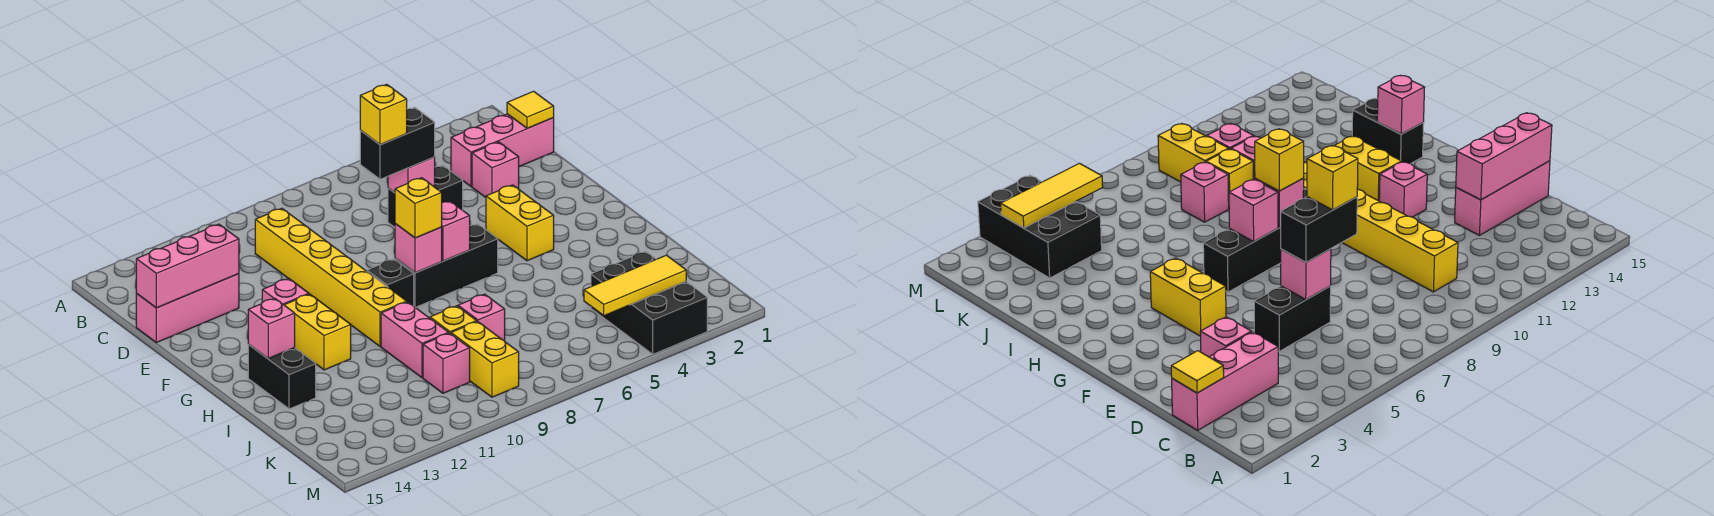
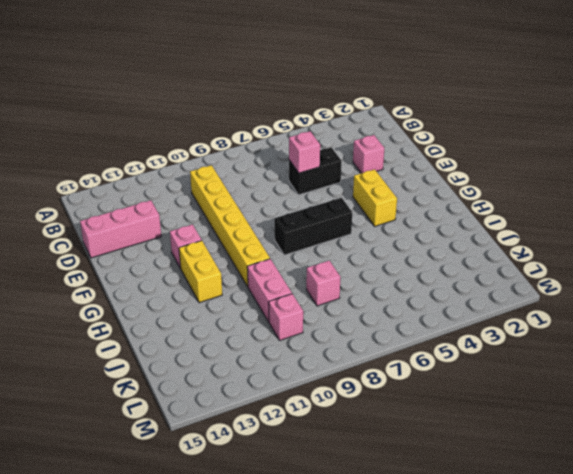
none -> pink 1x3 brick [451,114,554,187]
none -> black 1x1 brick [367,259,414,306]
none -> black 1x2 brick [248,344,316,409]

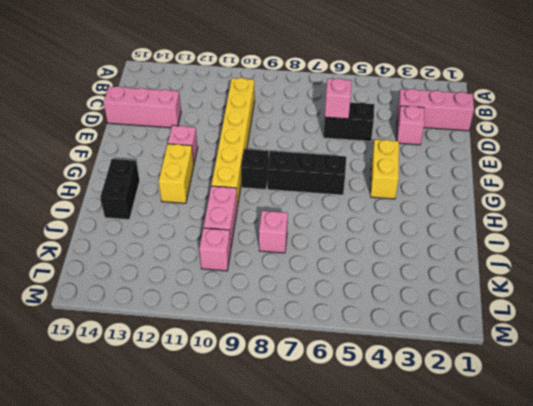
none -> yellow 1x1 brick [430,306,477,334]
none -> black 2x3 brick [591,251,707,354]
none -> yellow 1x2 brick [451,322,519,397]

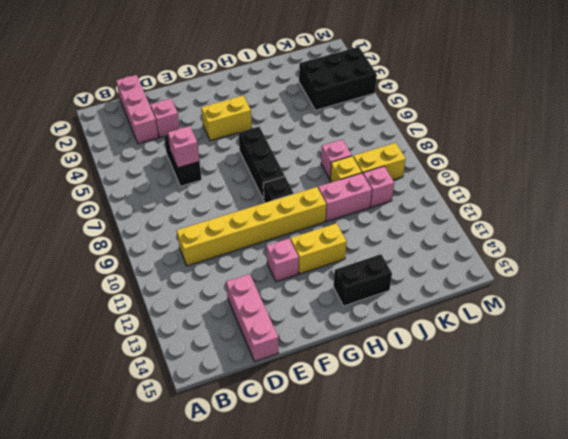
none -> yellow 1x1 tile [507,91,554,128]
none -> pink 1x3 brick [136,224,239,308]
none -> pink 1x1 brick [442,201,470,261]

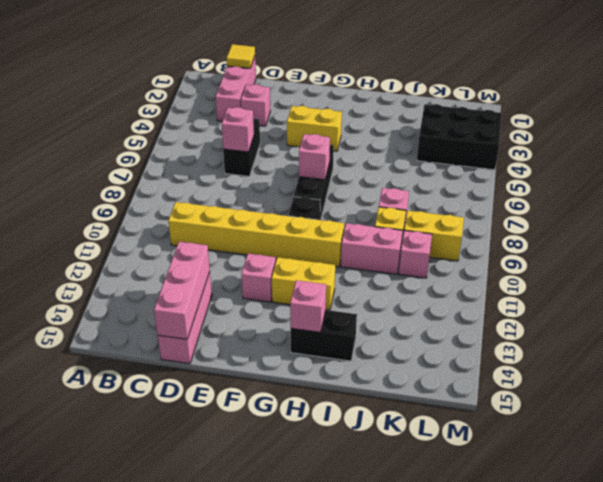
none -> pink 1x1 brick [395,224,442,273]
none -> yellow 1x3 tile [584,255,686,316]
none -> black 1x2 brick [360,107,435,179]

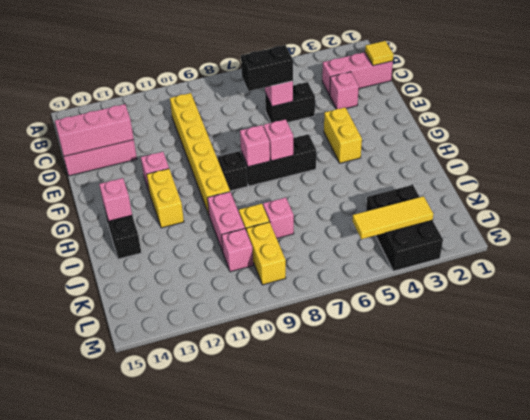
none -> yellow 1x1 brick [395,178,442,238]
none -> yellow 1x1 brick [360,84,407,145]

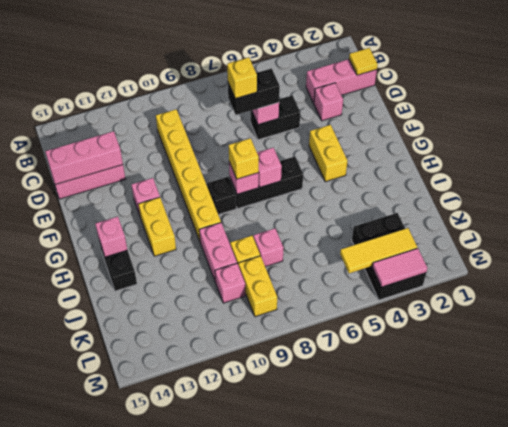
pink 1x2 tile [372,248,427,287] -> none

